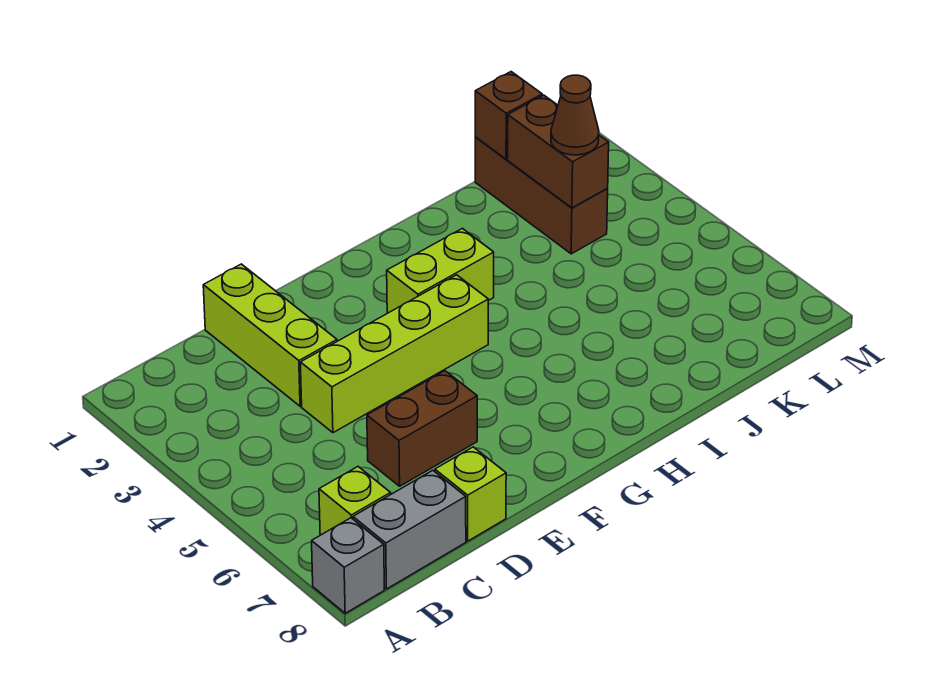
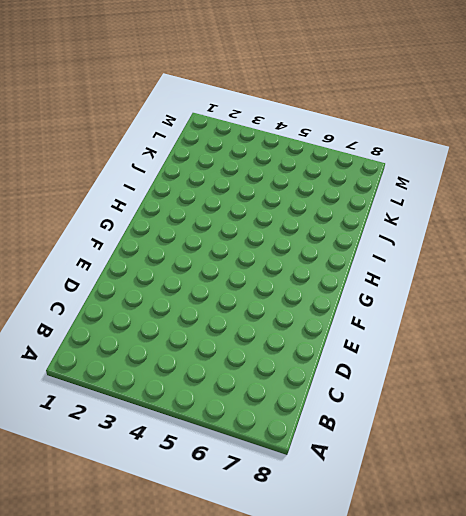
none -> grey 1x1 brick [312,518,384,613]
none -> lime 1x1 brick [319,467,391,535]
none -> grey 1x2 brick [353,470,466,589]

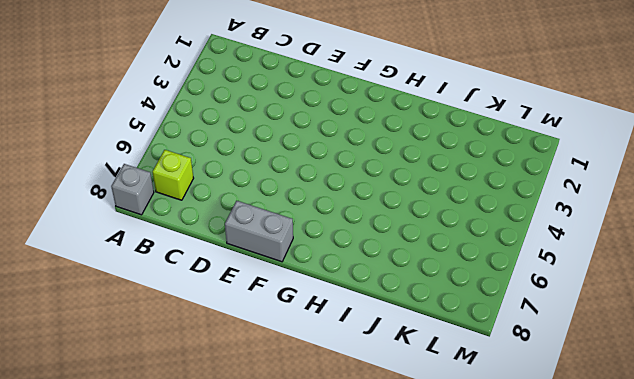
grey 1x2 brick [225,201,293,262] -> grey 1x2 brick moved to [353,470,466,589]
none -> lime 1x3 brick [203,264,337,406]
none -> lime 1x4 brick [300,275,488,433]
none -> brown 1x2 brick [367,371,477,486]

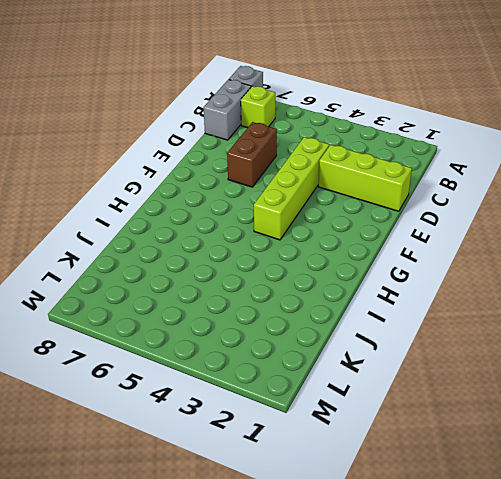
none -> lime 1x1 brick [435,447,506,541]
none -> lime 1x2 brick [387,228,494,313]
none -> brown 1x3 brick [475,137,608,254]

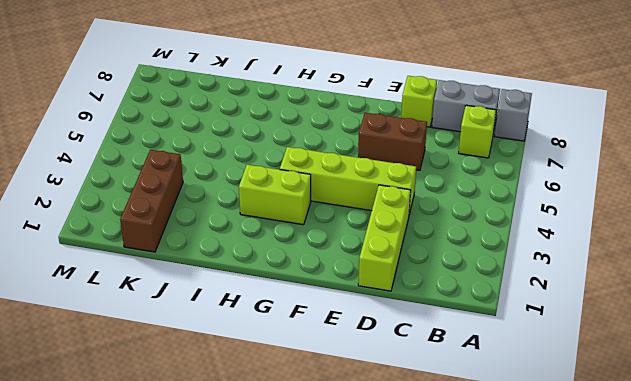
none -> brown 1x1 brick [475,72,542,159]
none -> brown 1x2 brick [508,95,609,208]
none -> brown 1x1 cone [551,75,599,155]

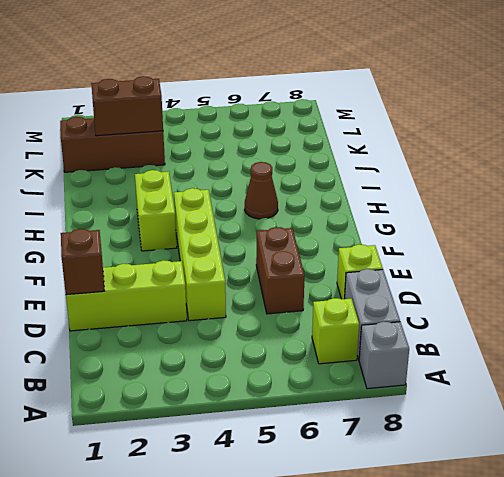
brown 1x1 brick [61,229,104,295] -> brown 1x1 brick moved to [475,72,542,159]
brown 1x1 cone [245,162,278,219] -> brown 1x1 cone moved to [551,75,599,155]

